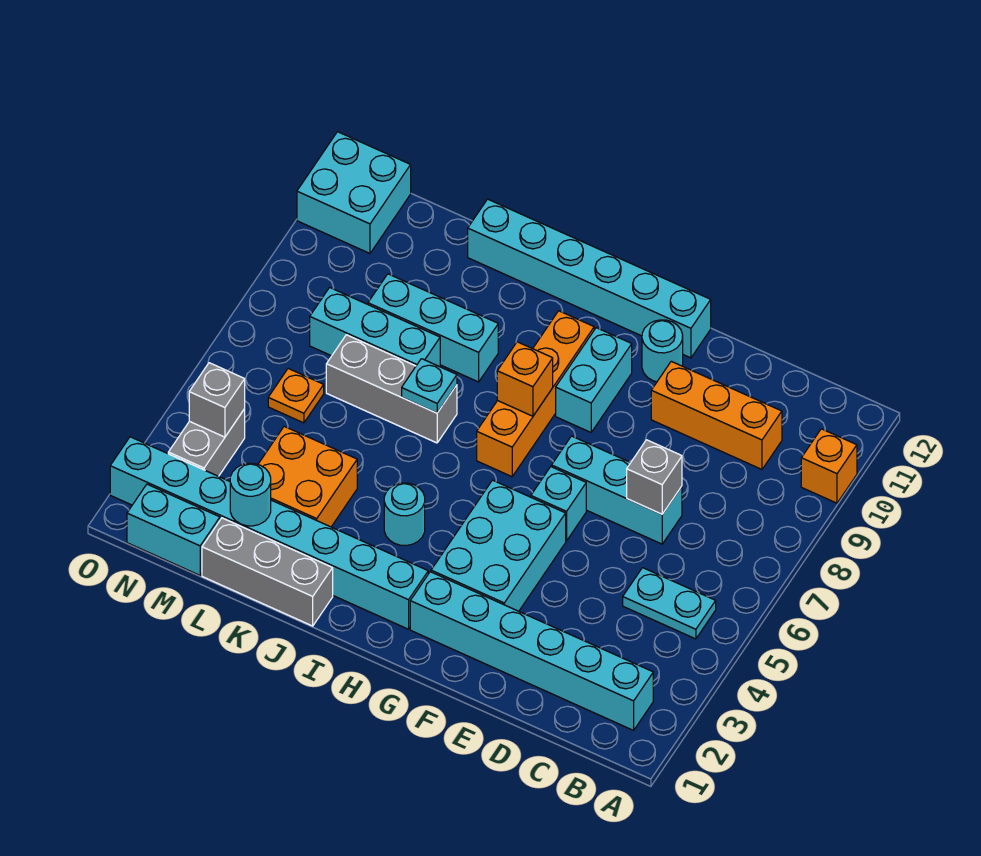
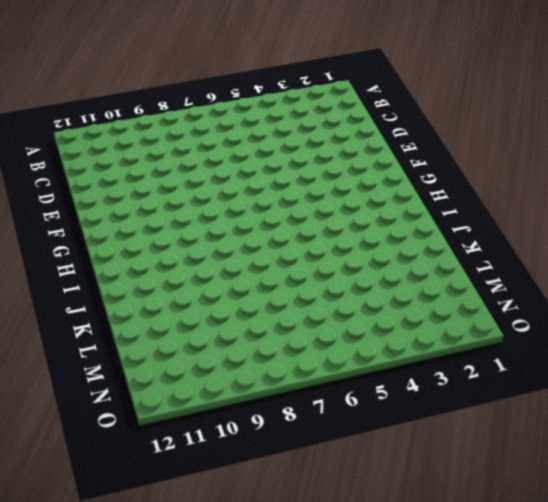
none -> orange 1x1 brick [801,429,857,503]
none -> cyan 1x6 brick [410,572,653,730]
none -> cyan 1x2 plate [623,568,716,639]

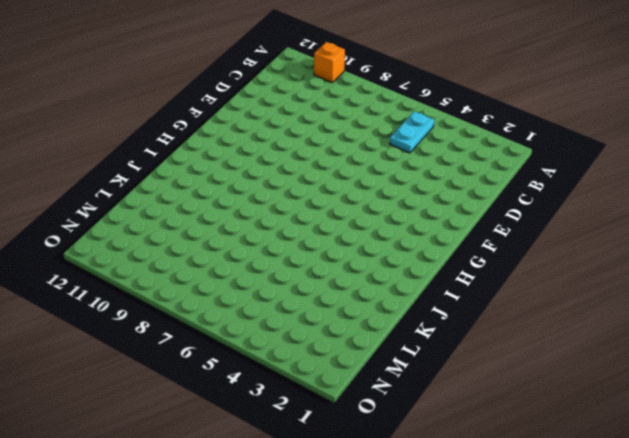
none -> cyan 1x6 brick [410,572,653,730]
none -> orange 1x3 brick [651,361,782,469]
none -> cyan 1x3 brick [552,436,682,544]

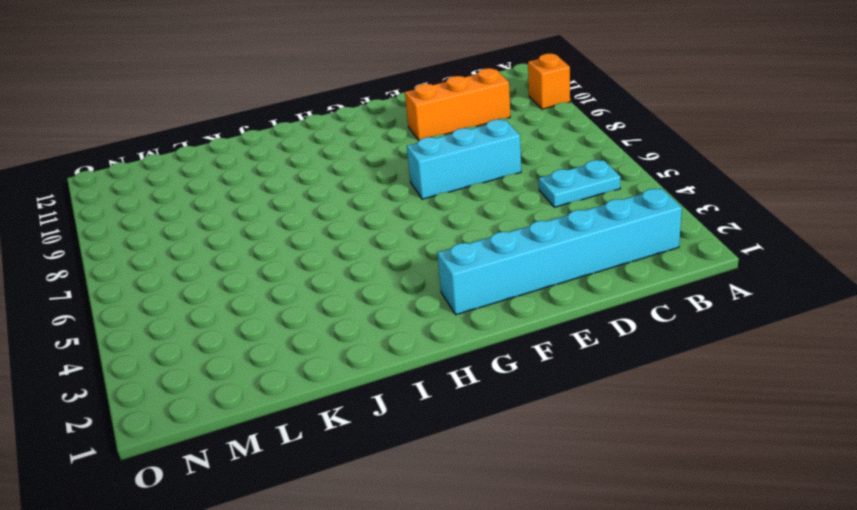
none -> cyan 2x3 brick [431,480,566,611]
none -> cyan 1x1 brick [531,467,586,541]
none -> cyan 1x1 round brick [642,320,683,382]

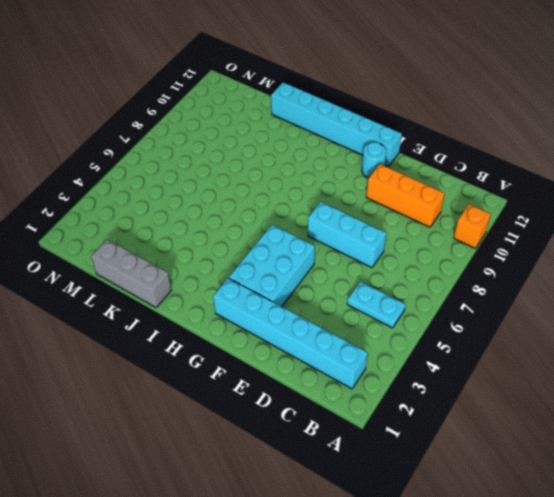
none -> cyan 1x1 brick [531,467,586,541]
none -> cyan 1x2 brick [556,328,632,432]
none -> cyan 1x8 brick [110,437,428,629]

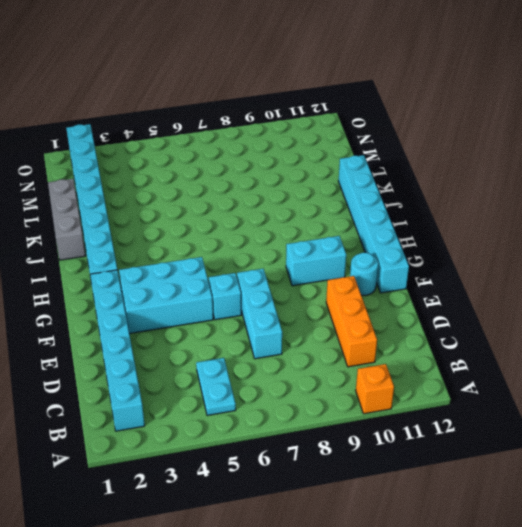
none -> orange 1x4 brick [477,311,594,477]
none -> cyan 1x1 round brick [384,483,425,545]
none -> grey 1x3 brick [326,335,457,443]

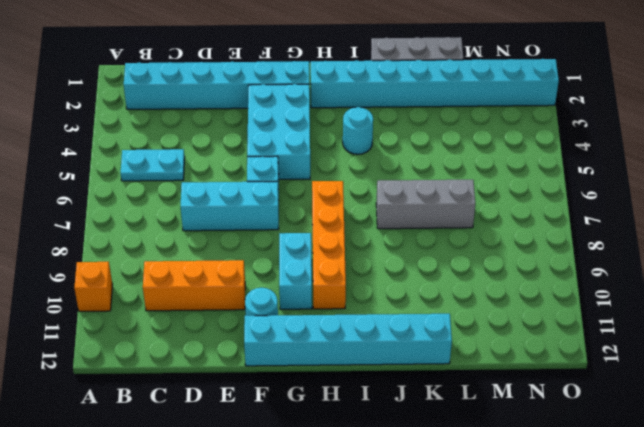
none -> cyan 1x3 brick [368,274,498,382]
none -> orange 2x2 brick [258,426,357,527]
none -> cyan 1x3 brick [310,288,440,367]

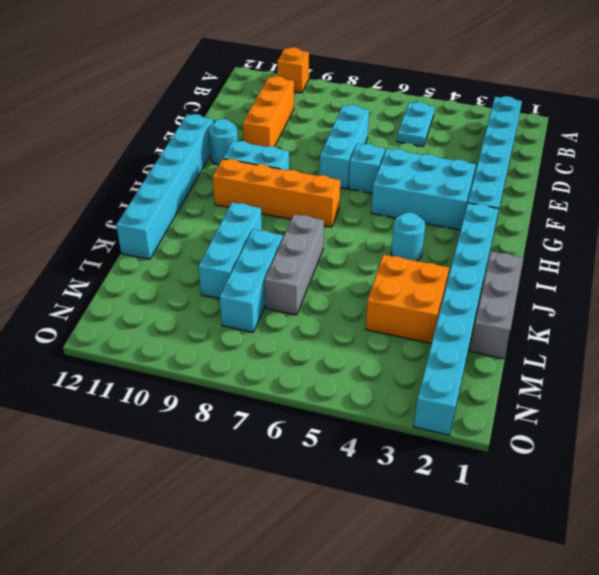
none -> cyan 1x2 brick [127,484,220,575]
none -> orange 1x1 plate [268,369,324,423]
none -> grey 1x2 brick [168,409,245,476]

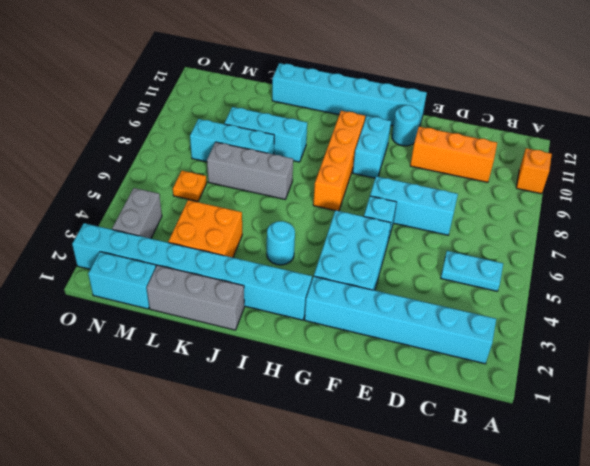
none -> cyan 2x2 brick [297,132,411,253]
none -> grey 1x1 brick [627,440,682,514]
none -> orange 1x1 brick [497,342,553,416]

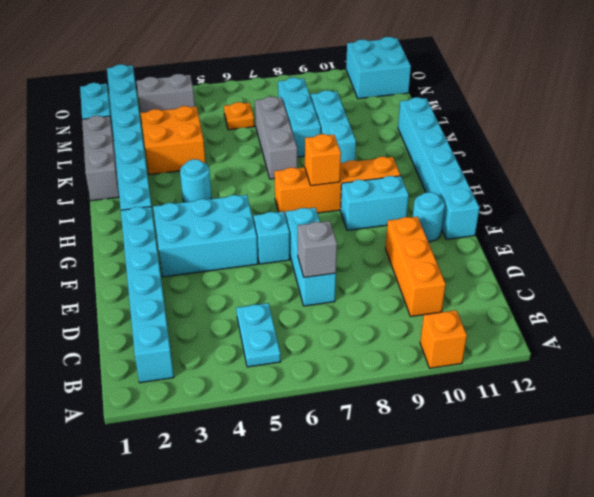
none -> cyan 1x1 plate [402,359,457,413]
none -> cyan 1x1 round brick [230,463,271,526]
none -> grey 1x1 brick [189,363,245,437]

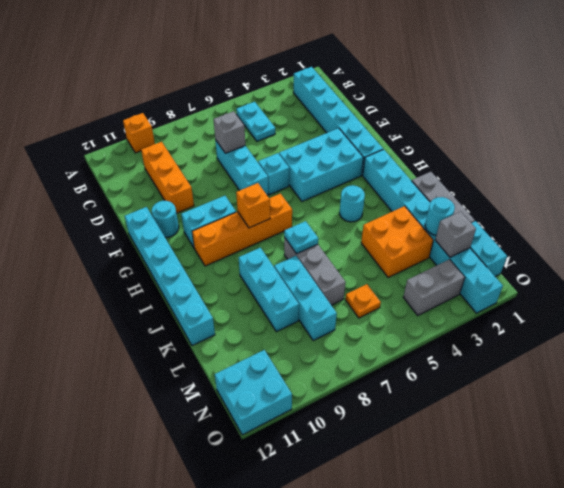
grey 1x1 brick [435,212,476,257] -> grey 1x1 brick moved to [189,363,245,437]

